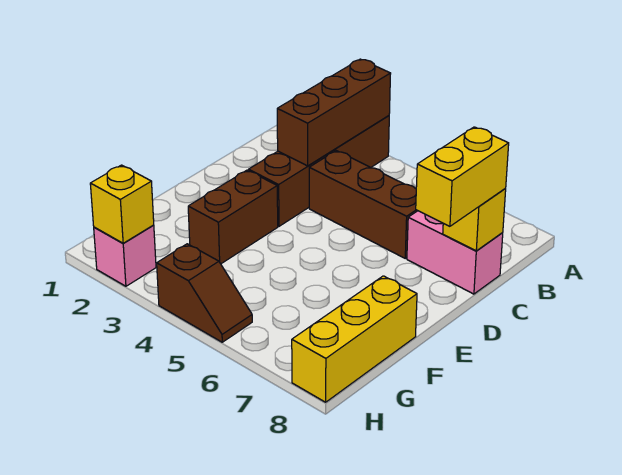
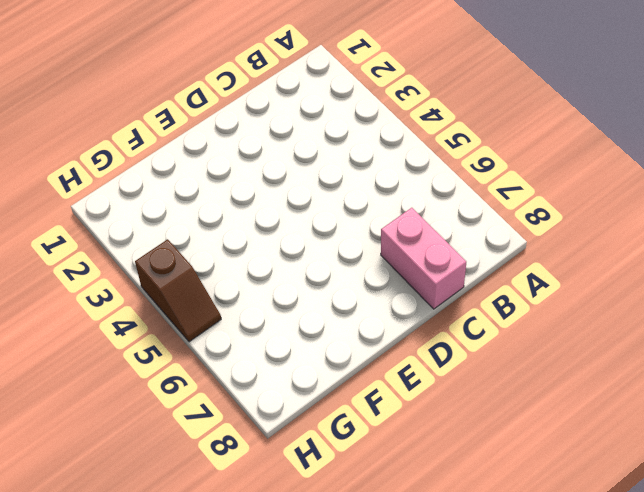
none -> brown 1x4 brick [249,116,389,226]
none -> brown 1x3 brick [309,151,418,258]

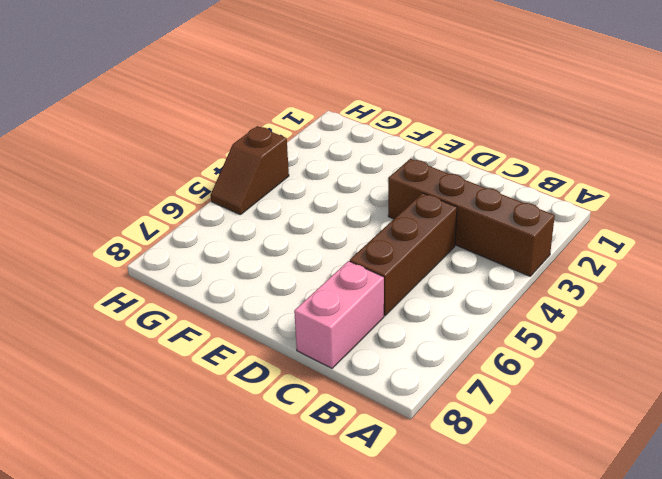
none -> brown 1x2 brick [188,170,278,264]
none -> yellow 1x3 brick [292,276,417,402]

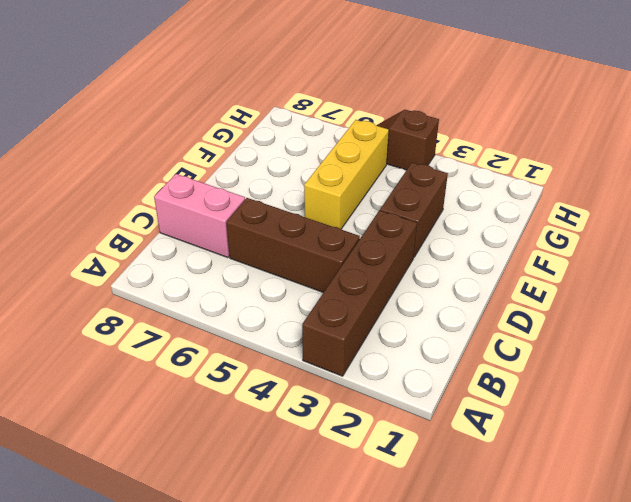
yellow 1x3 brick [304,120,389,229] -> yellow 1x3 brick moved to [292,276,417,402]
none -> pink 1x1 brick [94,225,156,286]
none -> brown 1x3 brick [277,59,391,166]

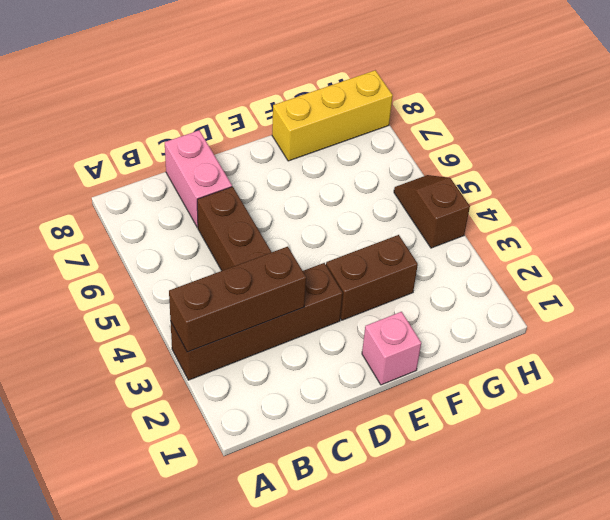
pink 1x1 brick [362,312,421,385] -> pink 1x1 brick moved to [94,225,156,286]
none -> yellow 1x1 brick [443,188,506,251]
none -> yellow 1x1 brick [90,165,154,243]

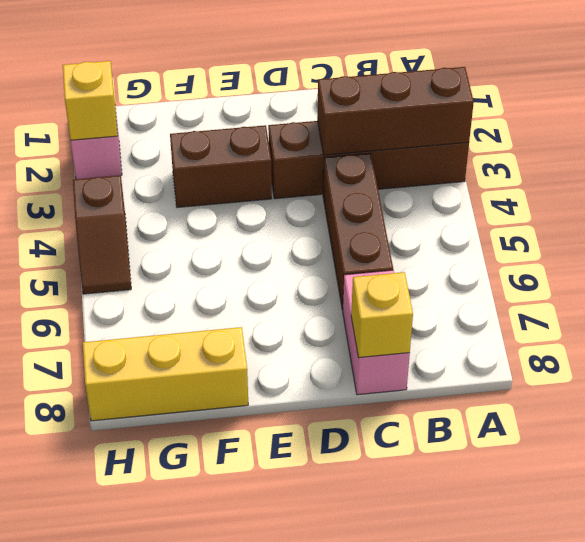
none -> yellow 1x2 brick [416,127,509,226]

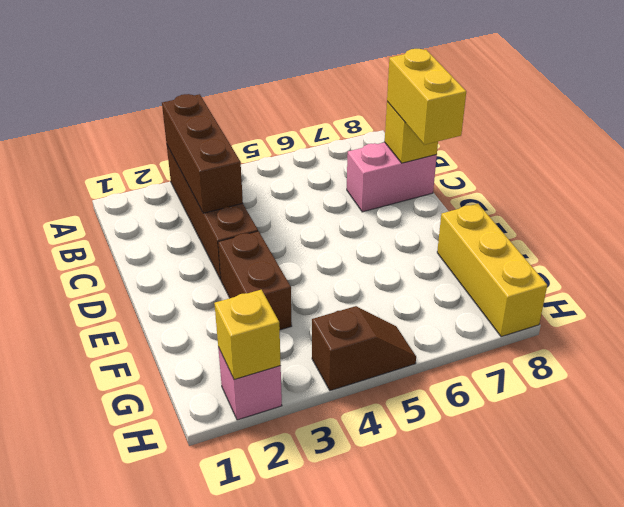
none -> brown 1x3 brick [309,151,418,258]

